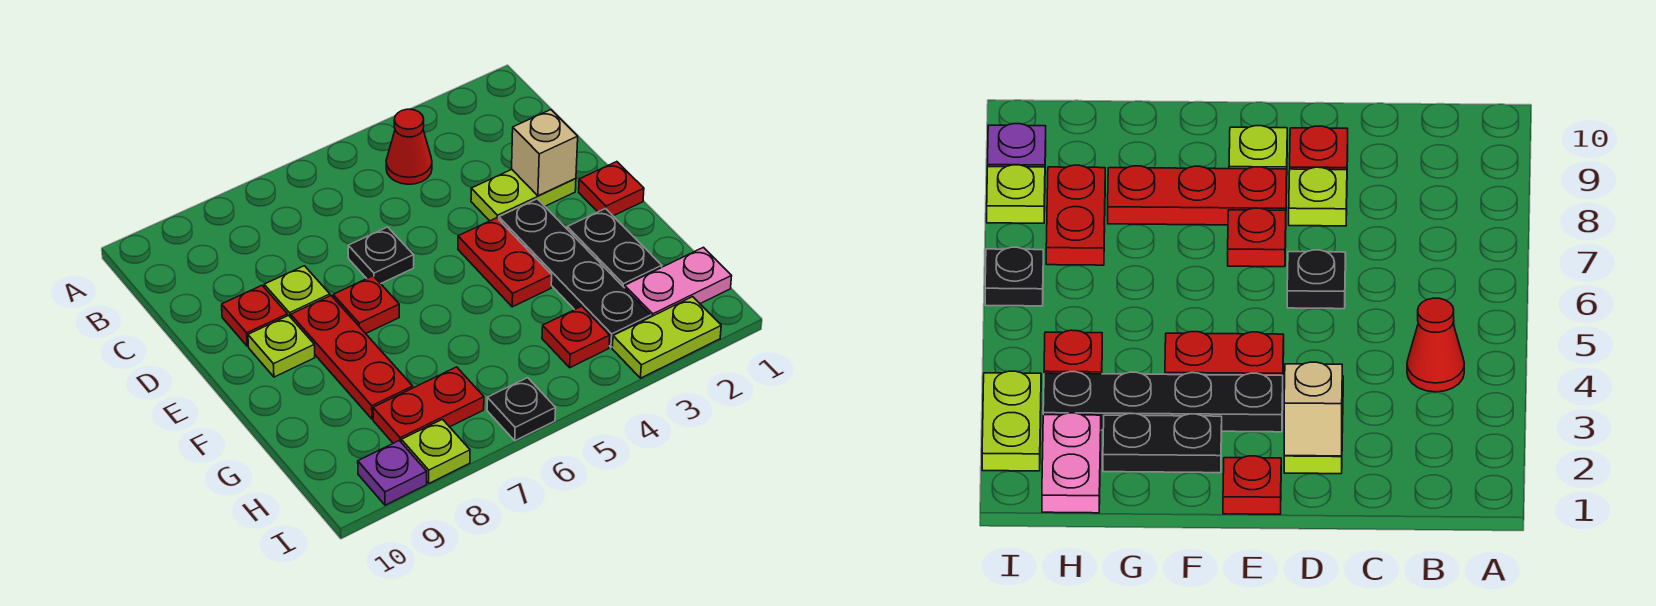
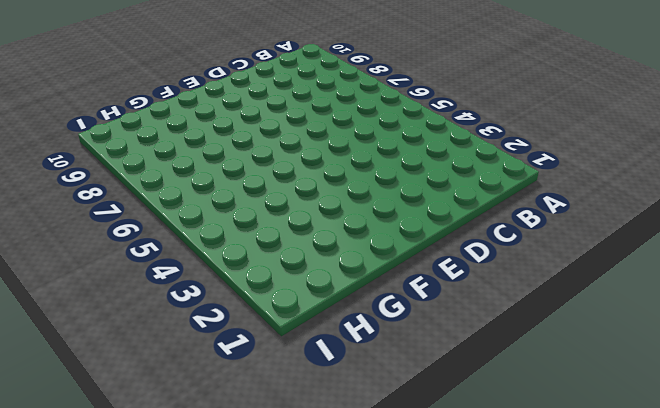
none -> red 1x1 cone [386,109,432,184]
none -> lime 1x2 plate [471,170,576,221]
none -> black 1x1 plate [348,227,414,284]

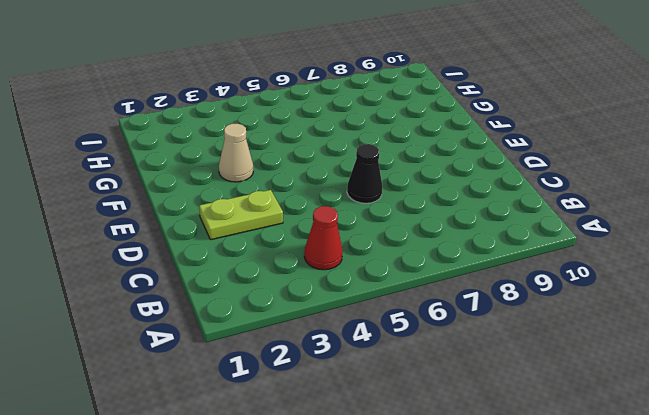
black 1x1 cone [347,144,382,203] -> black 1x1 plate [348,227,414,284]
tan 1x1 cone [219,124,253,182] -> black 1x4 plate [499,199,651,347]
none -> lime 1x1 plate [264,266,330,317]
none -> red 1x1 plate [222,286,288,346]
none -> red 1x1 plate [579,162,644,216]

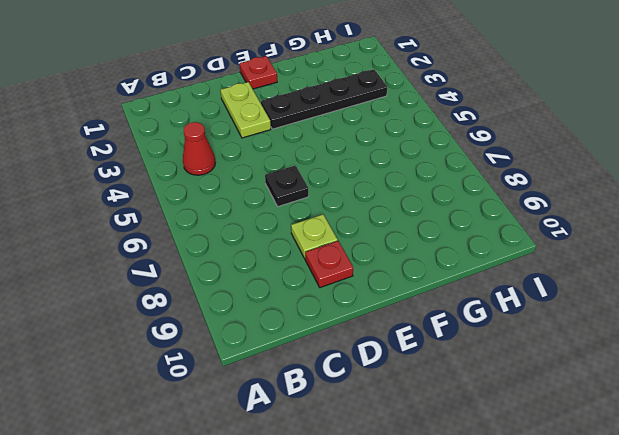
none -> red 1x2 plate [458,218,552,307]
none -> red 1x1 plate [333,276,399,333]
none -> red 1x3 plate [291,296,413,419]

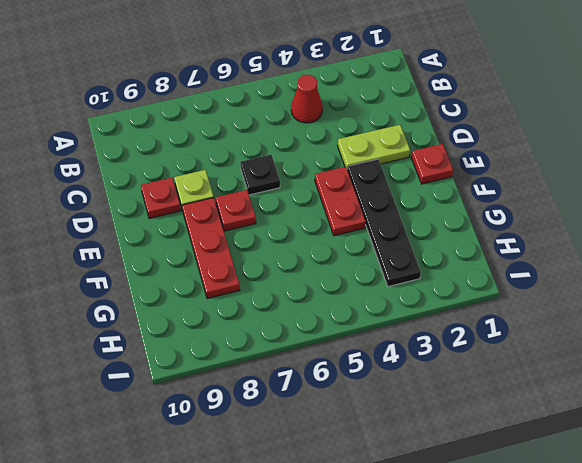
none -> lime 1x1 plate [248,315,315,377]
none -> black 1x2 plate [567,209,662,288]
none -> pink 1x2 plate [625,247,732,317]

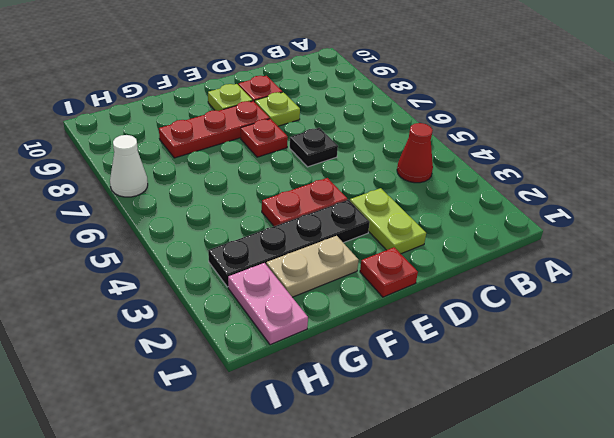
tan 1x2 plate [266,236,359,297] -> black 1x2 plate [567,209,662,288]
white 1x1 cone [110,135,148,197] -> none
none -> red 1x1 plate [542,306,610,368]
none -> red 1x2 plate [373,367,484,443]
none -> lime 1x2 plate [612,297,721,378]

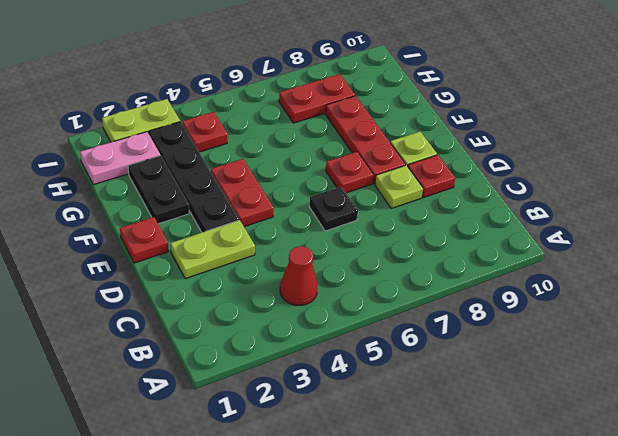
none -> black 1x1 plate [487,378,556,441]
none -> lime 1x1 plate [401,419,470,483]
none -> purple 1x1 plate [358,441,427,505]

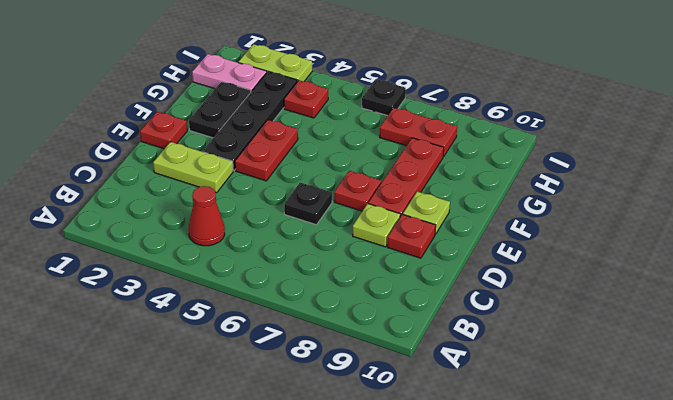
none -> lime 1x1 plate [401,419,470,483]
none -> purple 1x1 plate [358,441,427,505]
none -> tan 1x1 brick [512,110,578,196]

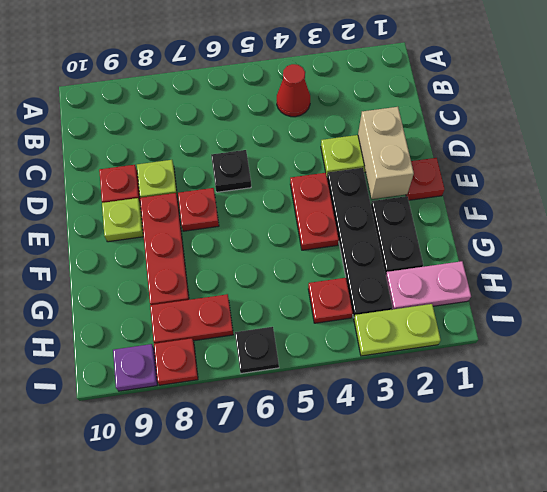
tan 1x2 brick [358,107,414,199] -> tan 1x1 brick [512,110,578,196]
red 1x1 plate [154,338,198,385] -> lime 1x1 plate [401,419,470,483]

